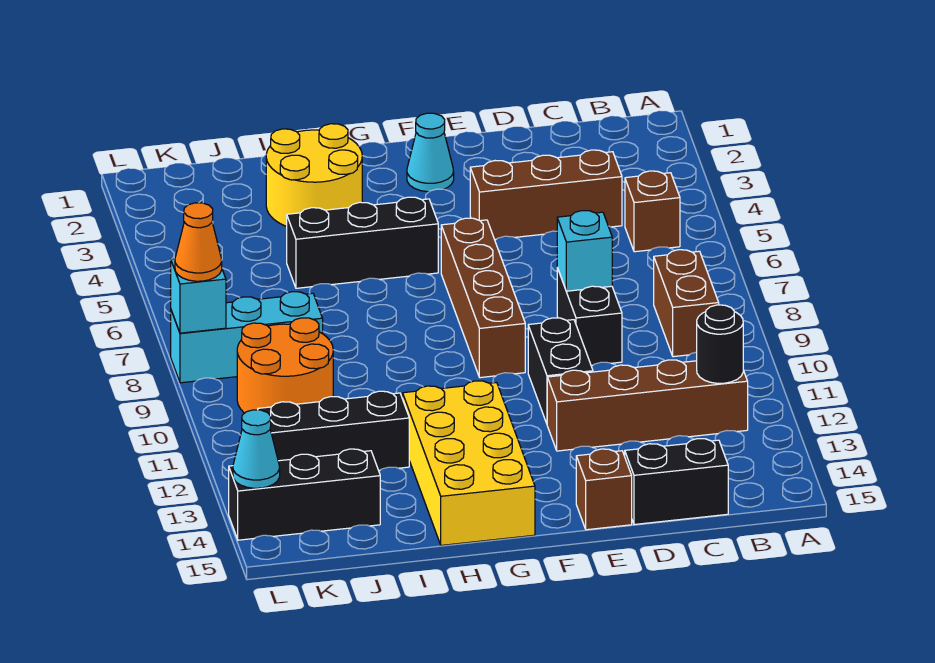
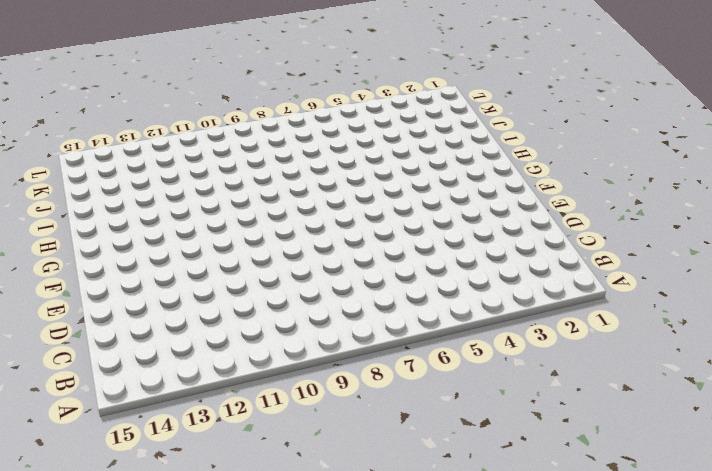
none -> brown 1x1 brick [625,171,680,252]
none -> brown 1x2 brick [654,250,719,357]
none -> brown 1x4 brick [547,360,748,451]

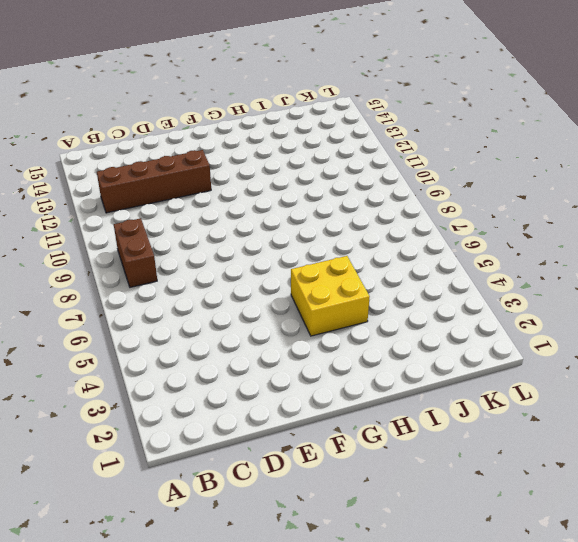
yellow 2x2 brick [291,256,370,336] -> black 1x3 brick [287,197,438,288]
none -> brown 1x1 brick [625,171,680,252]
none -> brown 1x3 brick [470,150,622,240]
none -> black 1x2 brick [625,439,728,525]

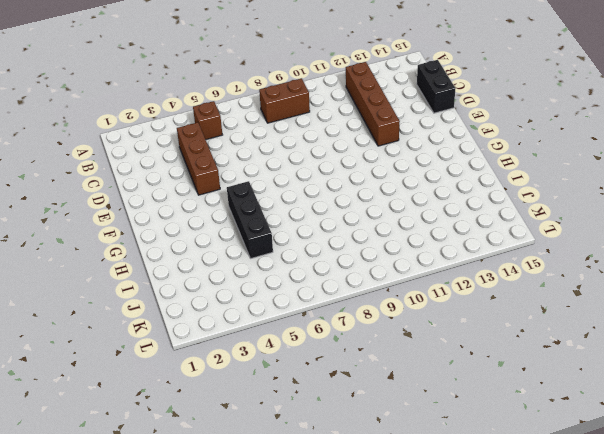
none -> black 1x2 brick [557,268,622,365]
none -> black 1x2 brick [528,318,593,423]
none -> brown 1x1 brick [576,449,632,530]

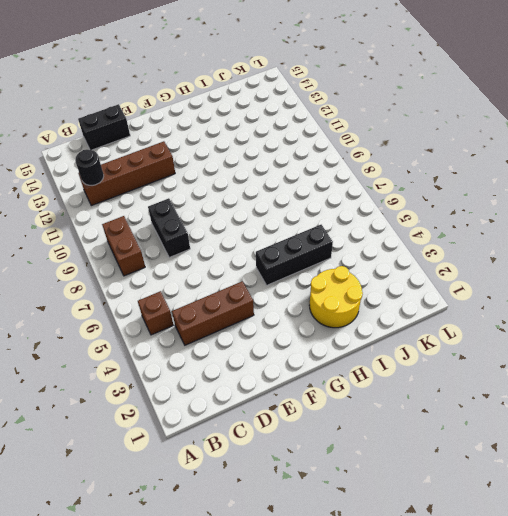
none -> black 1x2 brick [528,318,593,423]
none -> brown 1x1 brick [576,449,632,530]
none -> cyan 1x1 cone [407,113,454,192]

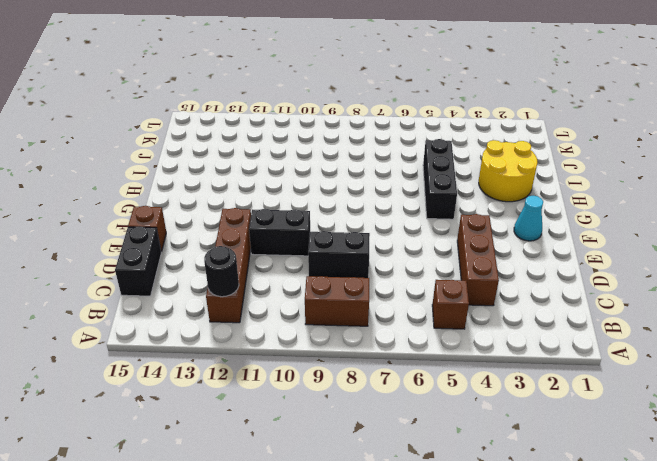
none -> brown 1x4 brick [441,218,525,378]
none -> yellow 2x4 brick [403,381,535,545]
none -> black 1x3 brick [258,391,409,470]

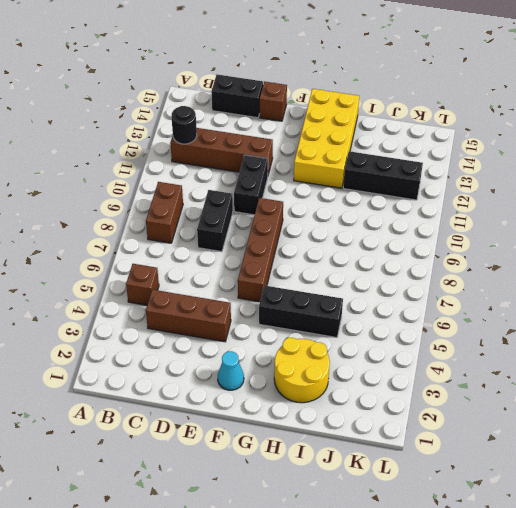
none -> cyan 1x3 brick [171,292,323,383]
none -> orange 2x2 round brick [237,318,333,413]
none -> black 1x3 brick [229,449,380,540]

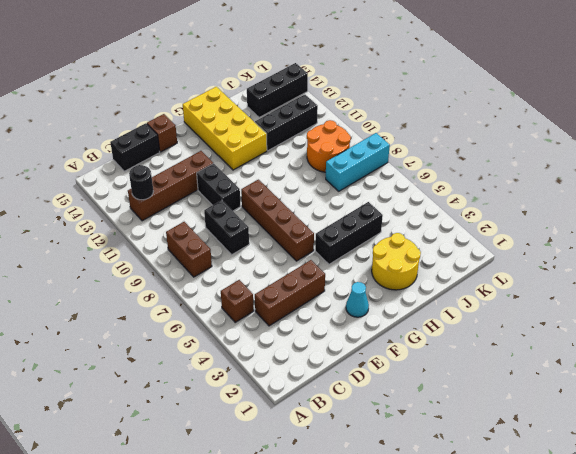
none -> cyan 1x1 brick [557,211,612,291]
none -> cyan 1x1 brick [171,259,226,333]
none -> cyan 1x1 cone [233,410,280,488]

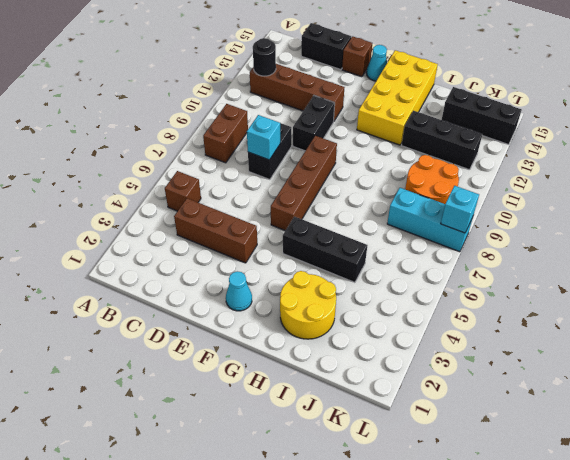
cyan 1x1 cone [366,45,387,81] -> cyan 1x1 cone moved to [233,410,280,488]
none -> orange 1x1 cone [175,203,222,281]

